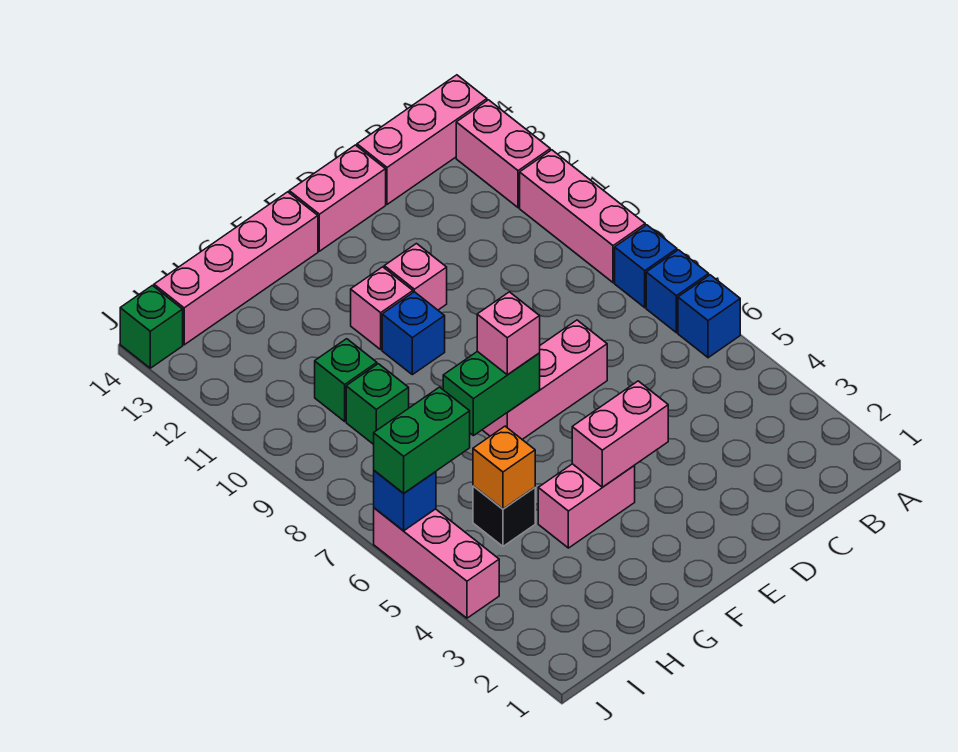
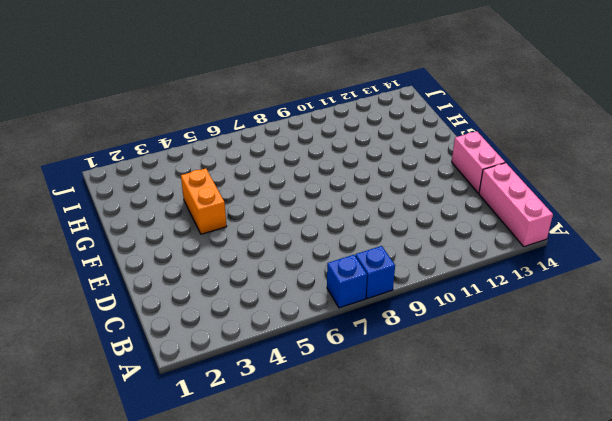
orange 1x2 brick [181,168,227,234] -> pink 1x2 brick [538,464,635,548]
none -> blue 1x1 brick [678,275,740,358]
none -> pink 1x3 brick [520,150,645,283]
none -> pink 1x2 brick [456,100,550,208]

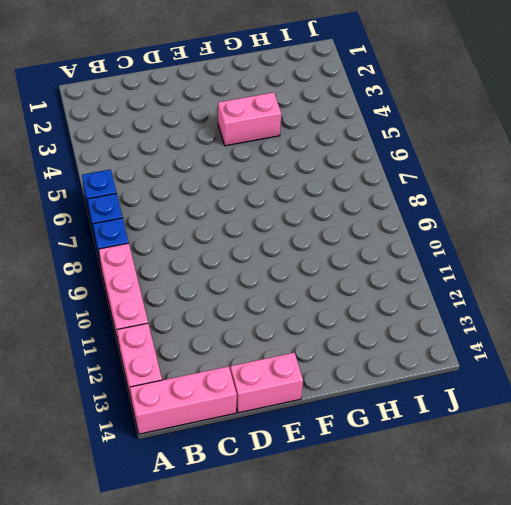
none -> pink 1x3 brick [483,320,607,439]
none -> pink 1x1 brick [384,244,447,310]
none -> blue 1x1 brick [382,292,445,375]

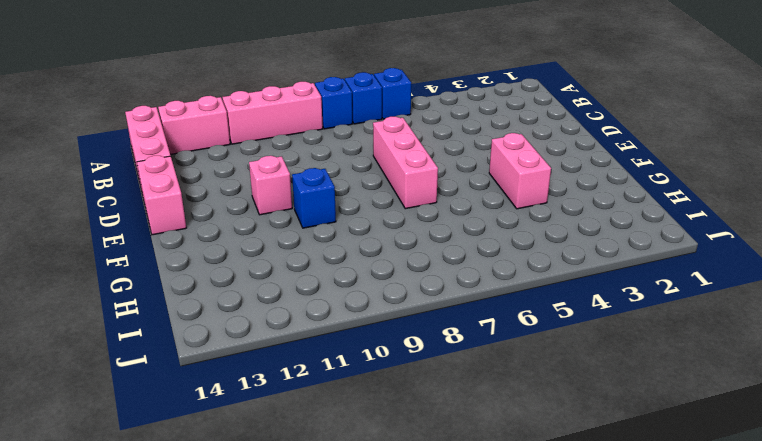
none -> pink 1x1 brick [351,267,413,349]
none -> pink 1x4 brick [154,192,318,345]
none -> black 1x1 brick [473,486,535,546]

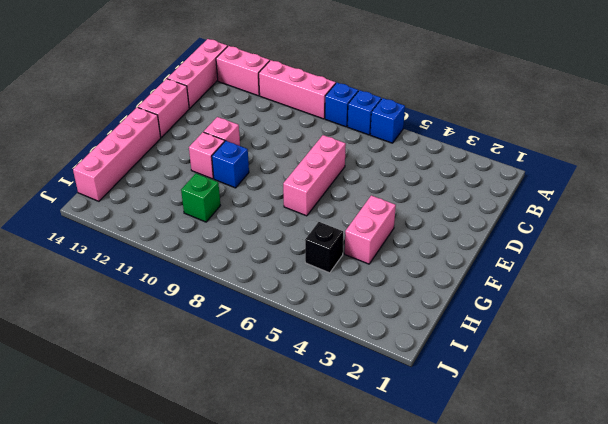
none -> green 1x1 brick [346,364,409,444]
none -> pink 1x3 brick [374,508,499,618]
none -> green 1x1 brick [120,285,183,368]

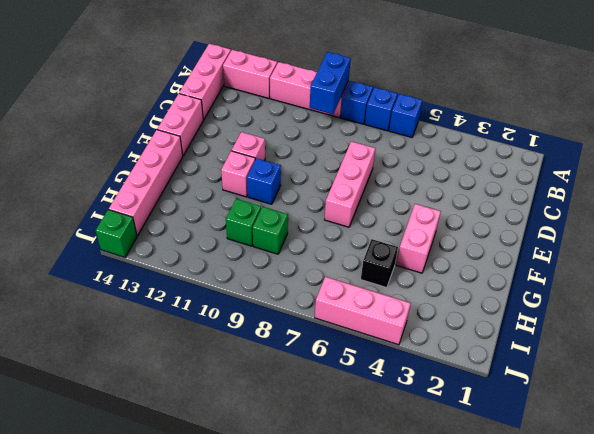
blue 1x2 brick [310,52,351,114] -> none
none -> pink 1x2 brick [572,381,668,487]
none -> green 1x2 brick [443,351,540,436]
none -> orange 1x1 brick [473,426,535,509]

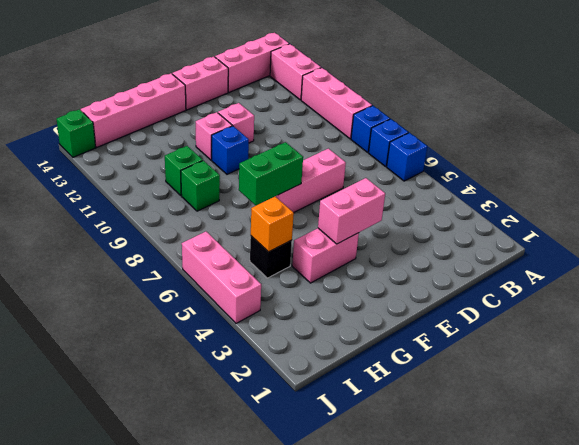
none -> blue 1x1 brick [374,471,436,531]
none -> pink 1x1 brick [477,292,540,375]
none -> green 1x2 brick [374,387,470,493]

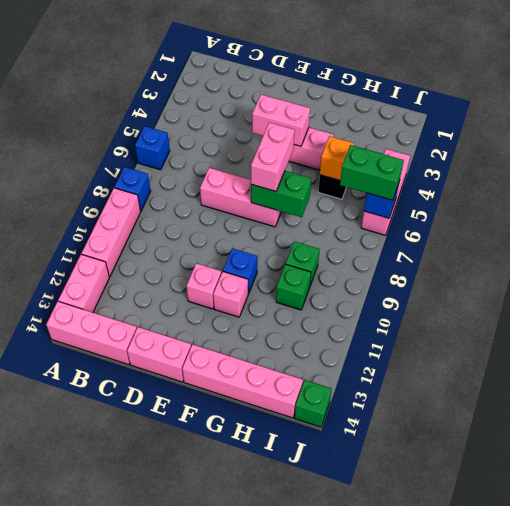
pink 1x2 brick [251,122,295,191] -> pink 1x1 brick [477,292,540,375]
none -> blue 1x1 brick [646,250,709,333]

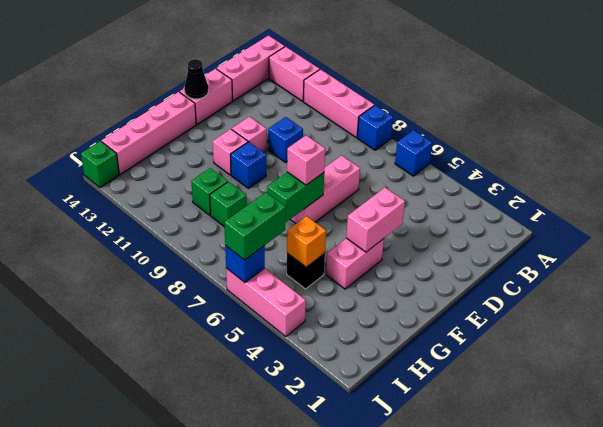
blue 1x1 brick [268,117,303,162] -> blue 1x1 brick moved to [646,250,709,333]
black 1x1 cone [184,59,208,99] -> none

